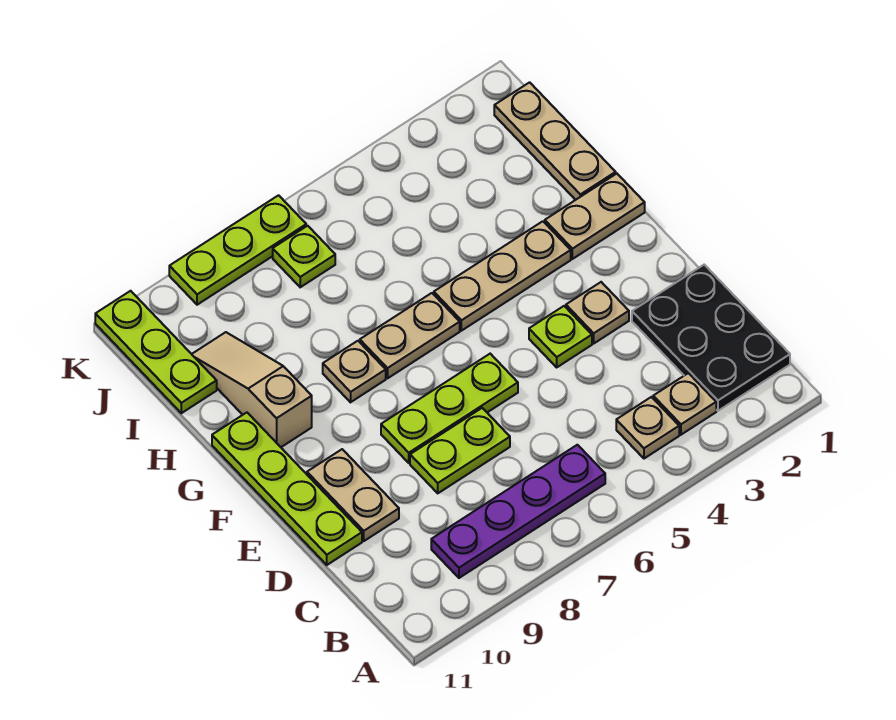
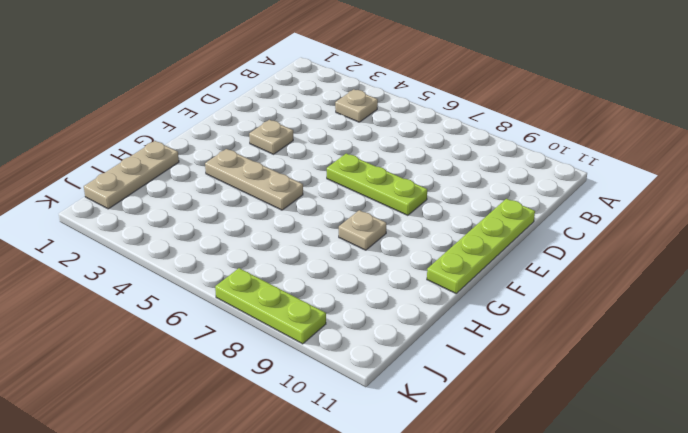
none -> black 2x3 plate [632,265,790,411]
none -> tan 1x1 plate [653,373,716,435]
none -> purple 1x4 plate [431,445,605,578]

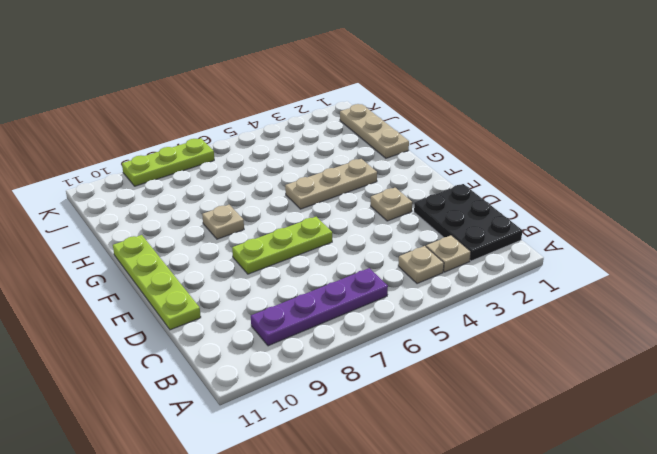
none -> lime 1x2 plate [410,408,510,493]
none -> tan 1x2 plate [307,449,399,541]
none -> lime 1x1 plate [529,306,592,367]

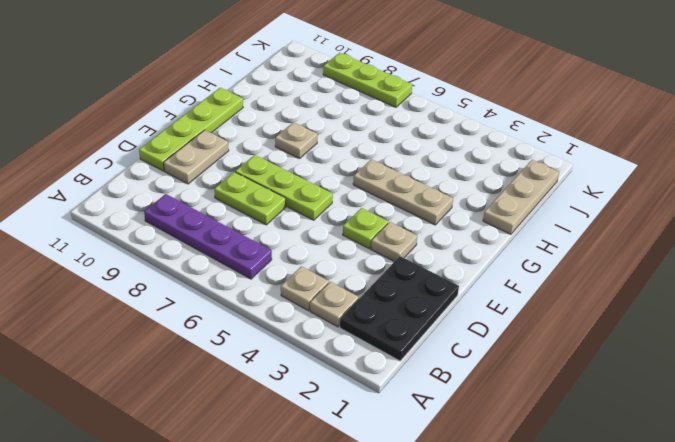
none -> tan 1x2 plate [545,174,645,259]
none -> tan 1x2 plate [360,293,460,378]
none -> tan 1x3 slope [192,332,312,447]

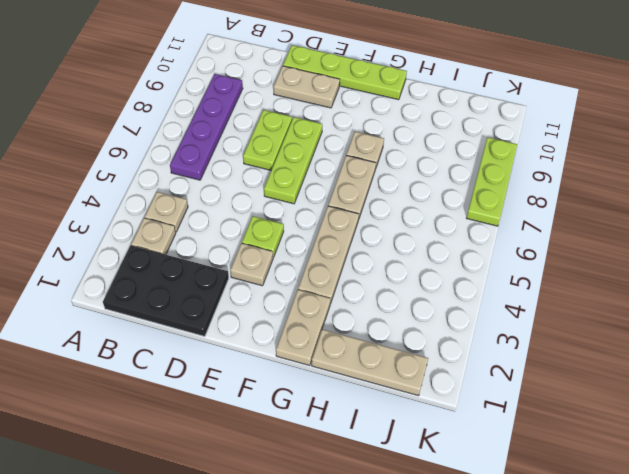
none -> tan 1x3 slope [192,332,312,447]
none -> lime 1x3 plate [95,291,217,413]
none -> lime 1x1 plate [273,226,335,287]

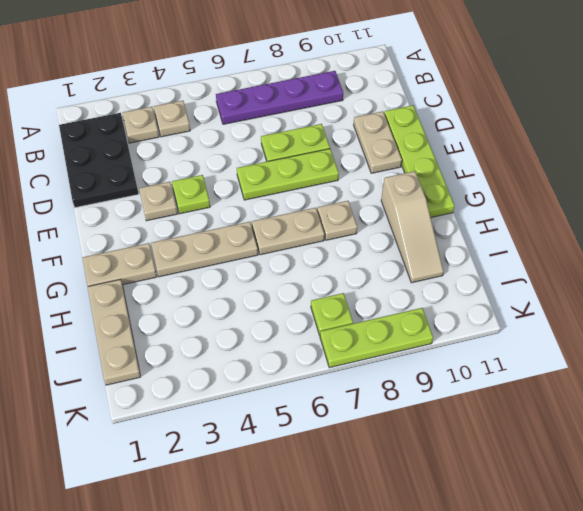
none -> lime 1x3 plate [95,291,217,413]

